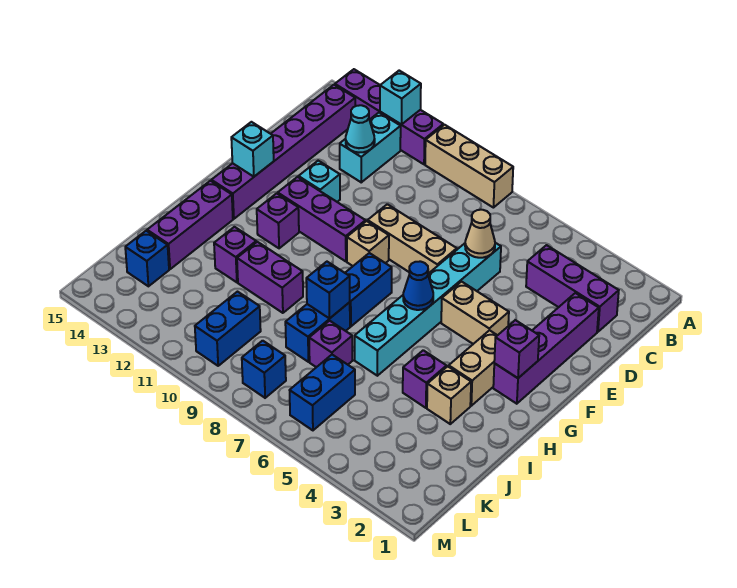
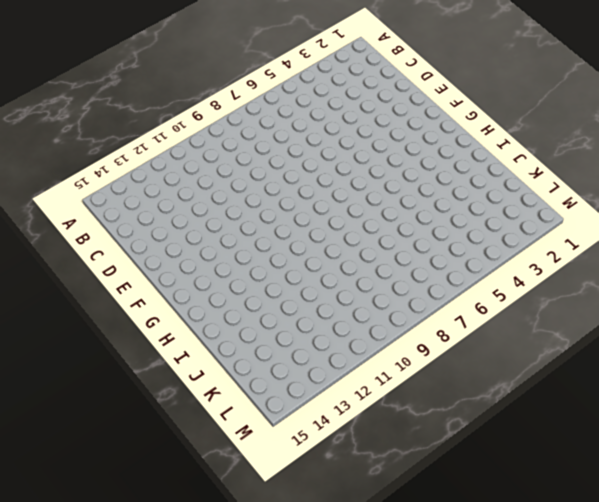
none -> tan 1x3 brick [425,125,513,208]
none -> purple 1x4 brick [335,69,443,164]
none -> cyan 1x2 brick [340,113,401,182]
none -> purple 1x6 brick [211,85,355,219]

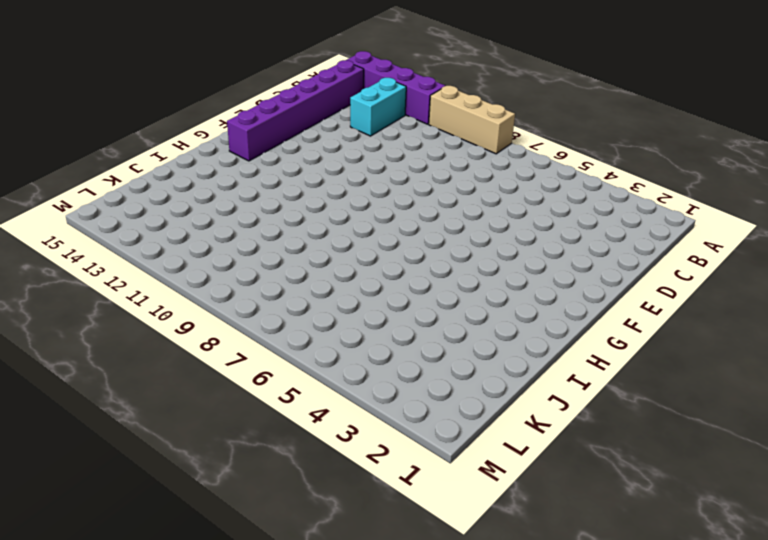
none -> purple 1x3 brick [526,245,619,332]
none -> purple 1x4 brick [493,293,599,404]
none -> cyan 1x6 brick [355,243,501,376]
none -> tan 1x3 brick [368,204,457,274]

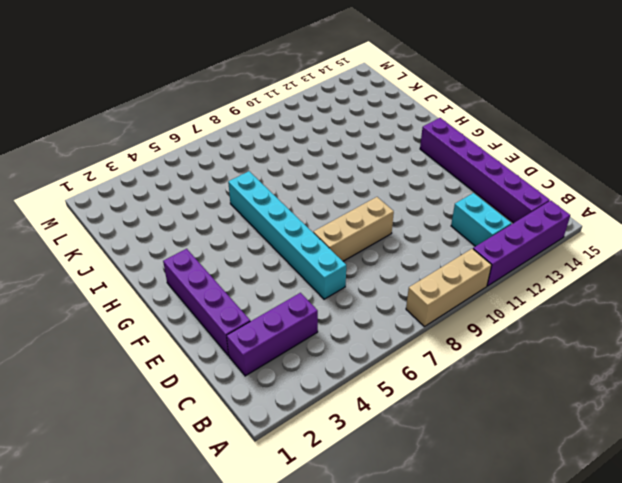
none -> cyan 1x1 brick [299,161,340,202]
none -> tan 1x2 brick [441,282,509,344]
none -> tan 1x1 brick [347,221,389,266]
none -> purple 1x3 brick [278,177,366,261]

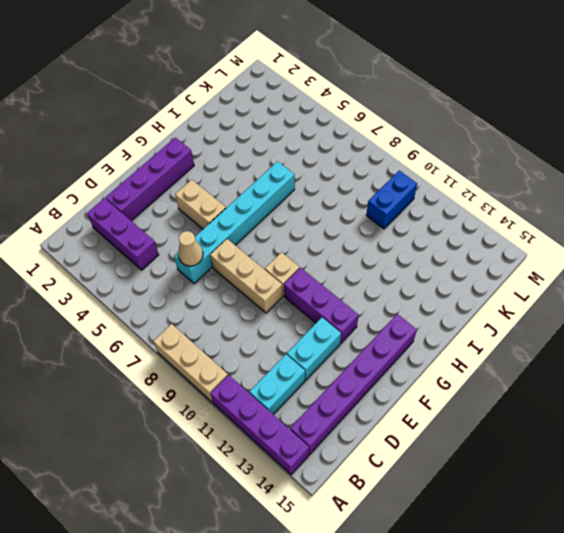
cyan 1x2 brick [287,318,341,380] -> cyan 1x1 brick [299,161,340,202]
none -> tan 1x2 brick [449,330,497,406]
none -> blue 1x2 brick [345,253,392,326]
none -> purple 1x1 brick [257,193,299,248]
none -> purple 1x3 brick [147,181,233,269]

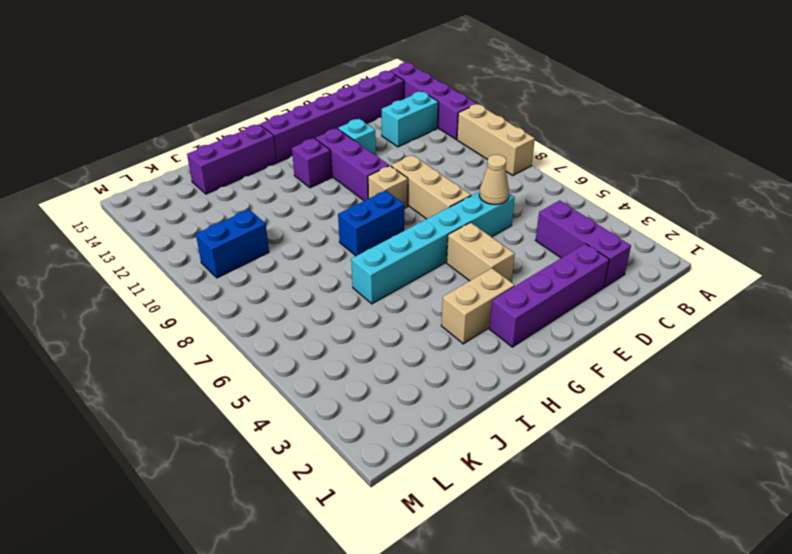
none -> tan 1x1 brick [427,366,471,424]
none -> purple 1x1 brick [403,350,446,408]
none -> blue 1x2 brick [285,302,350,362]
none -> purple 1x2 brick [237,242,303,313]

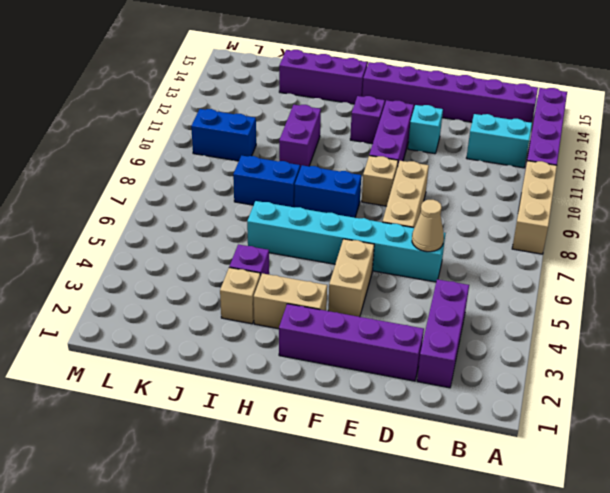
none -> purple 1x1 brick [214,227,256,282]
none -> purple 1x1 brick [309,321,353,367]
none -> blue 1x2 brick [290,355,355,430]
none -> blue 1x1 brick [125,231,169,286]

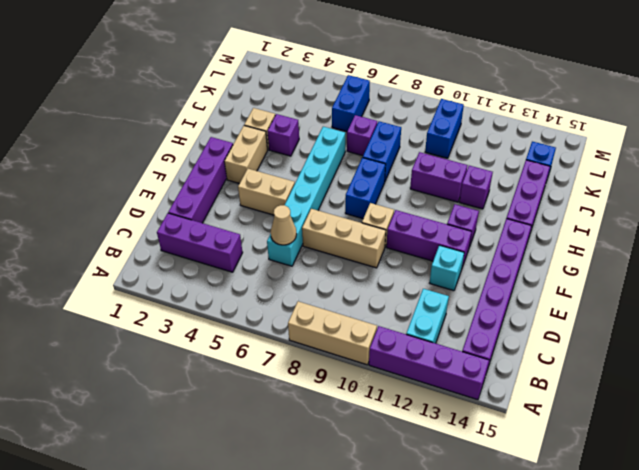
none -> blue 1x1 brick [242,341,286,398]
none -> cyan 1x1 brick [380,71,421,124]
none -> cyan 1x1 cone [346,105,375,153]
none -> cyan 1x1 brick [231,122,274,177]

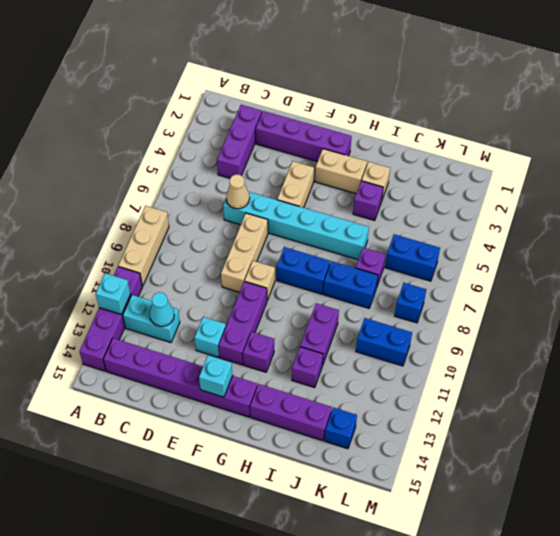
none -> purple 1x1 brick [494,320,539,378]
none -> blue 1x1 cone [403,261,433,310]
none -> blue 1x1 brick [306,262,350,318]

